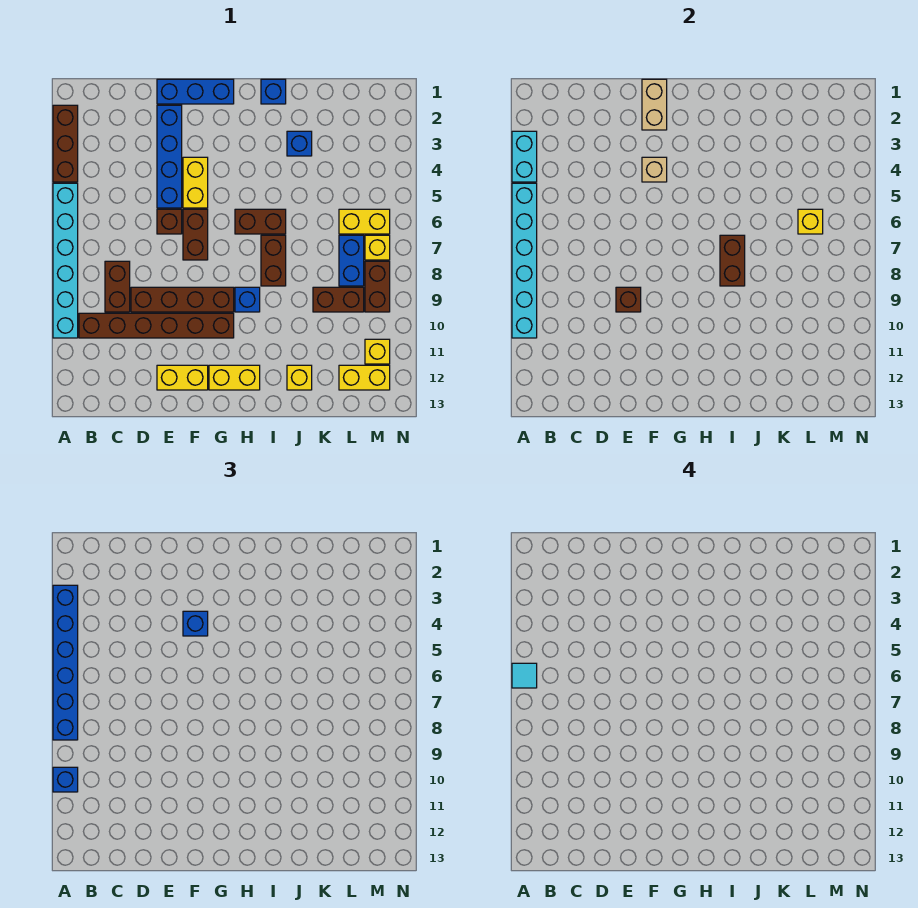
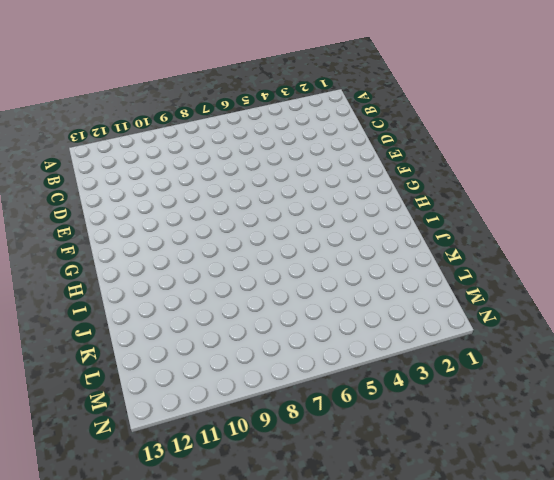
none -> brown 1x3 brick [53,105,78,182]
none -> cyan 1x6 brick [53,183,78,338]
none -> brown 1x6 brick [79,313,234,338]
none -> brown 1x2 brick [105,261,130,312]

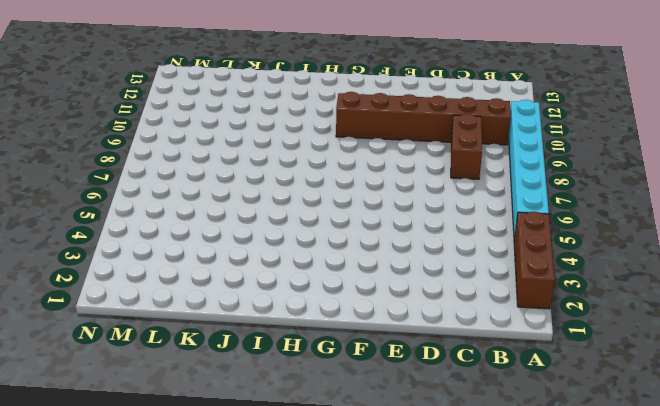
none -> brown 1x4 brick [131,287,234,312]
none -> blue 1x3 brick [157,79,234,104]
none -> blue 1x4 brick [157,105,182,208]
none -> brown 1x1 brick [157,209,182,234]

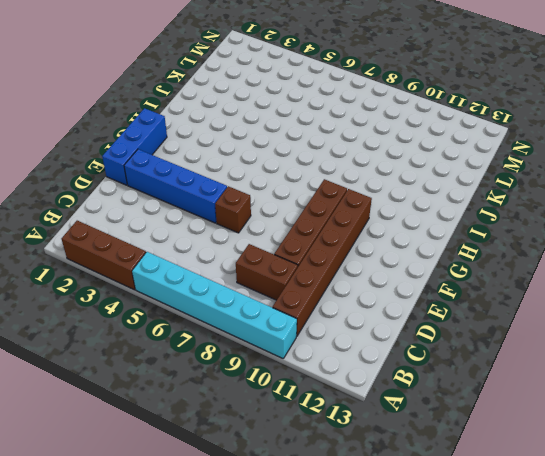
none -> yellow 1x2 brick [157,365,208,390]
none -> yellow 1x2 brick [183,157,208,208]
none -> brown 1x2 brick [183,209,208,260]
none -> yellow 1x2 brick [209,365,260,390]

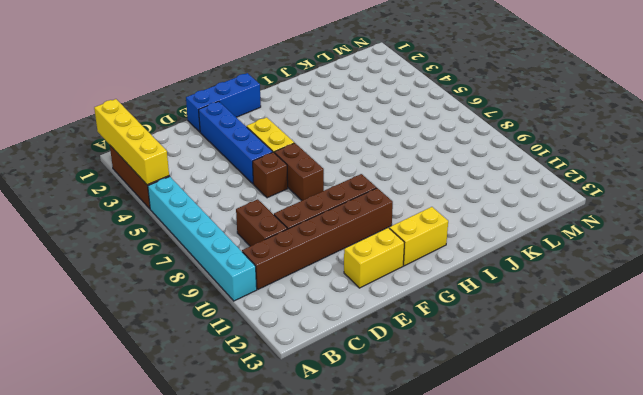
yellow 1x4 brick [94,99,169,185] -> cyan 1x2 brick [512,131,537,182]
none -> brown 1x2 brick [235,209,286,234]
none -> blue 1x1 brick [235,287,260,312]
none -> blue 1x1 brick [261,79,286,104]
none -> brown 1x2 brick [261,235,286,286]

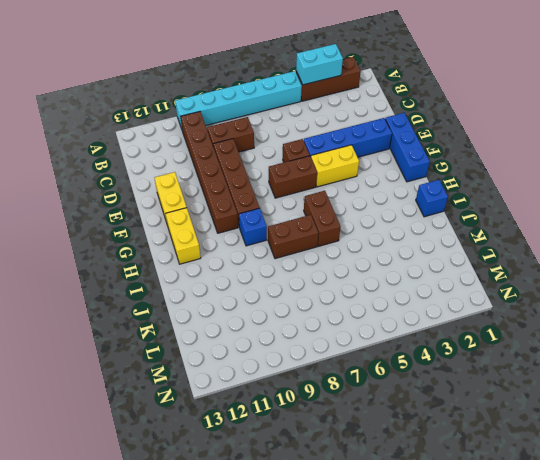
none -> blue 1x1 brick [287,131,312,156]
none -> yellow 1x1 brick [287,365,312,390]
none -> brown 1x2 brick [313,287,364,312]
none -> yellow 1x2 brick [339,209,390,234]

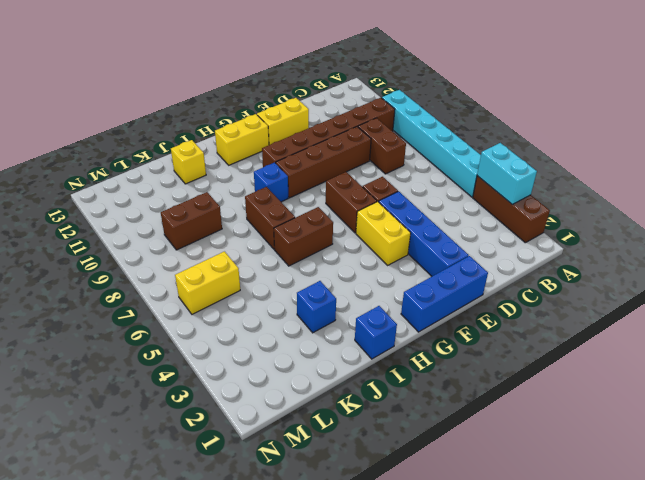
none -> blue 1x2 brick [339,235,364,286]
none -> yellow 1x2 brick [339,365,390,390]
none -> yellow 1x1 brick [365,235,390,260]
none -> brown 1x2 brick [365,261,390,312]

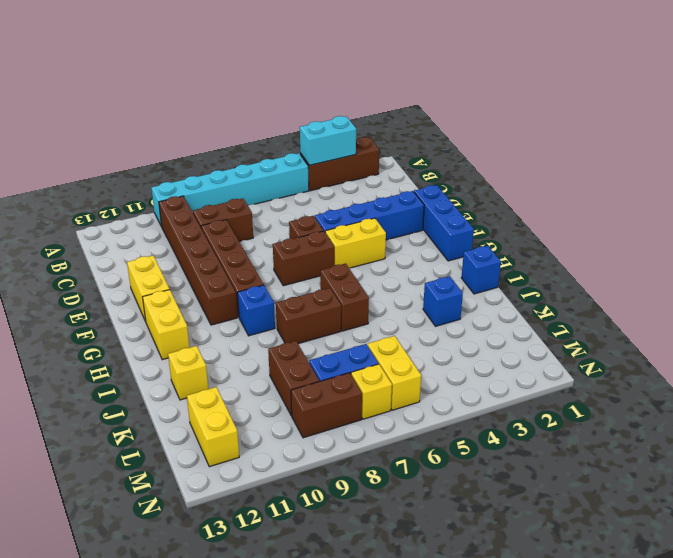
none -> yellow 1x1 brick [365,339,390,364]
none -> cyan 1x6 brick [512,183,537,338]
none -> brown 1x1 brick [616,287,641,312]
none -> tan 1x2 brick [642,79,667,130]

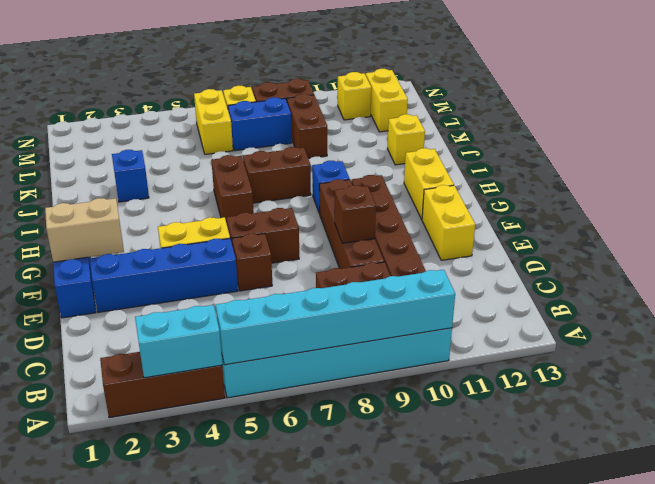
none -> blue 1x1 brick [261,79,286,104]
none -> tan 1x1 brick [642,157,667,182]
none -> brown 1x2 brick [720,235,745,286]
none -> yellow 1x1 brick [798,209,823,234]

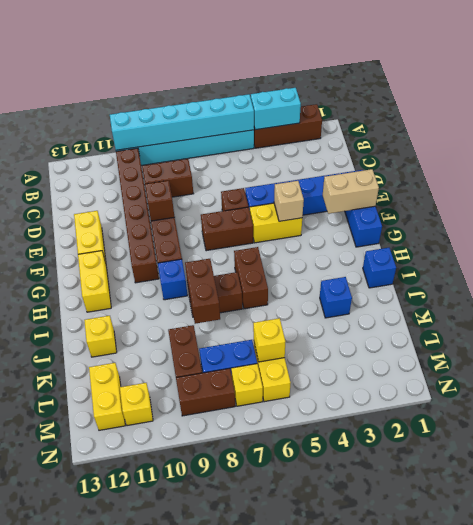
brown 1x2 brick [185,259,220,324] -> brown 1x2 brick turned to [720,235,745,286]
none -> blue 1x6 brick [53,585,78,740]
none -> blue 1x1 brick [53,767,78,792]
none -> blue 1x1 brick [183,611,208,636]
none -> cyan 1x1 tile [512,663,537,688]

